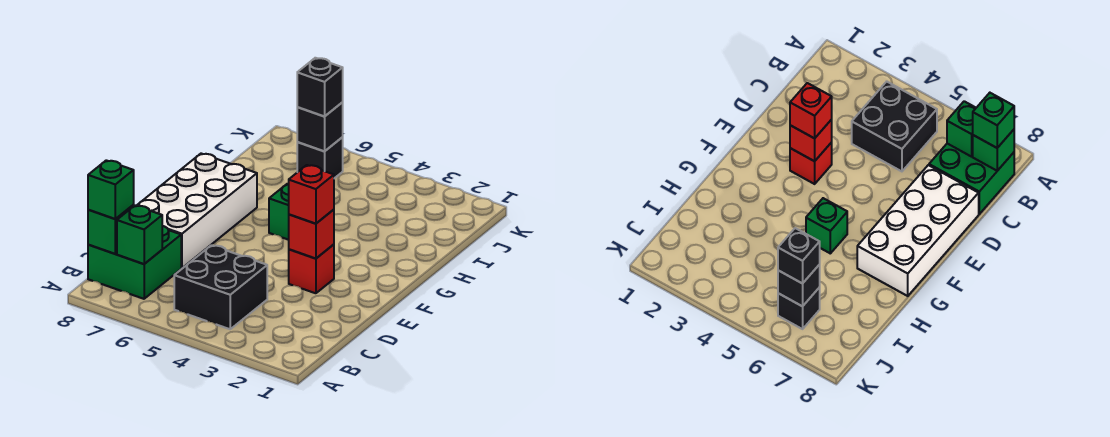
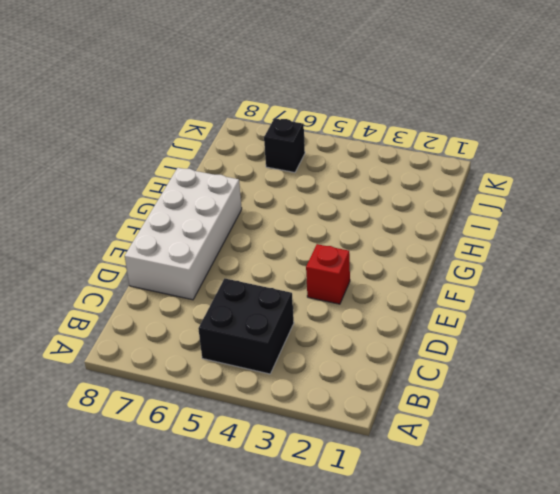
none -> green 2x2 brick [88,226,181,299]
none -> green 1x1 brick [269,184,289,240]
none -> green 1x1 brick [117,206,162,264]

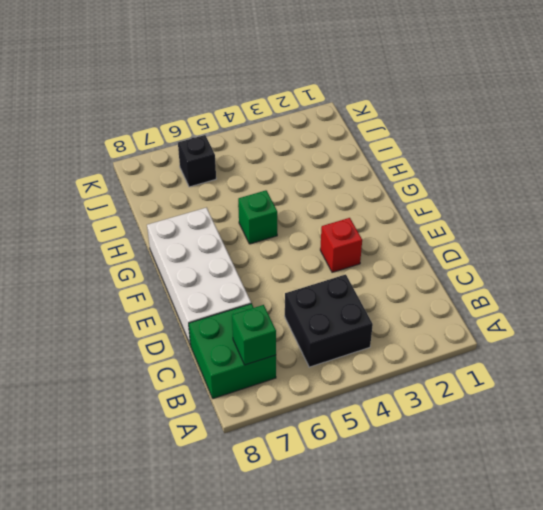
none -> green 1x1 brick [88,205,134,254]
none -> red 1x1 brick [289,210,334,259]
none -> black 1x1 brick [297,103,343,151]

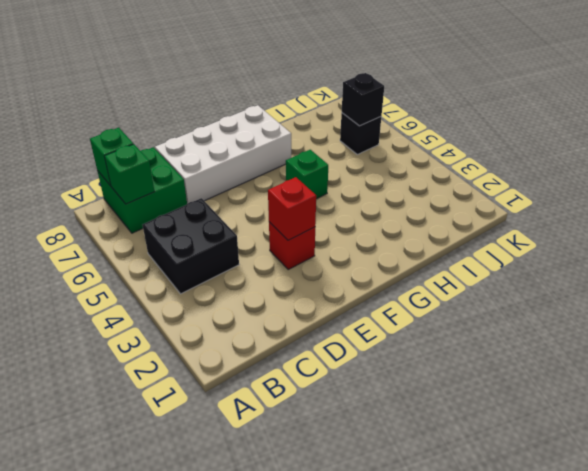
none -> green 1x1 brick [88,160,134,219]
none -> red 1x1 brick [289,165,334,224]
none -> black 1x1 brick [297,58,343,117]

